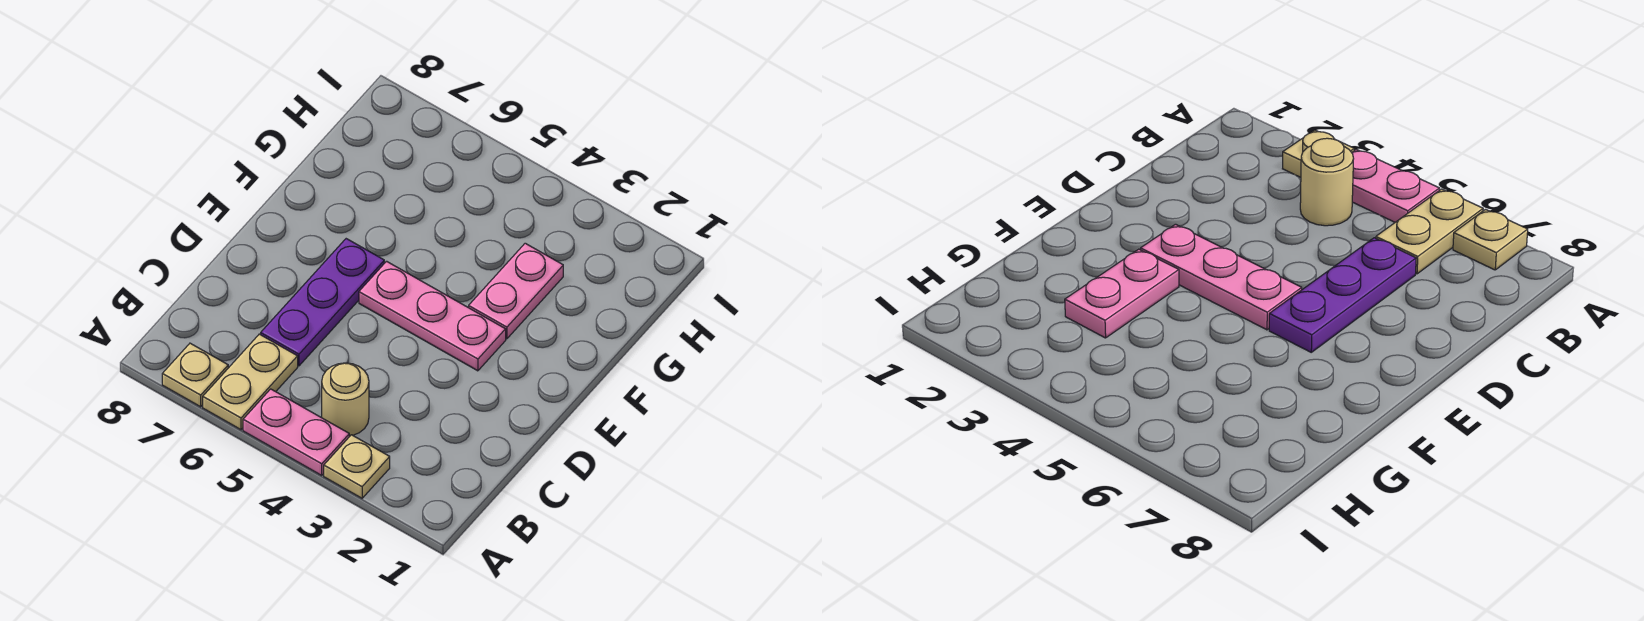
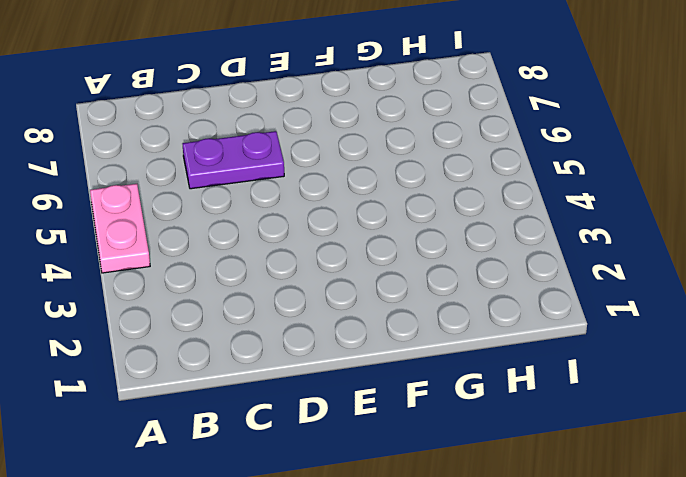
purple 1x2 plate [182,131,284,189] -> purple 1x3 plate [261,239,384,366]
none -> tan 1x1 plate [324,435,390,498]
none -> tan 1x2 plate [203,334,298,430]

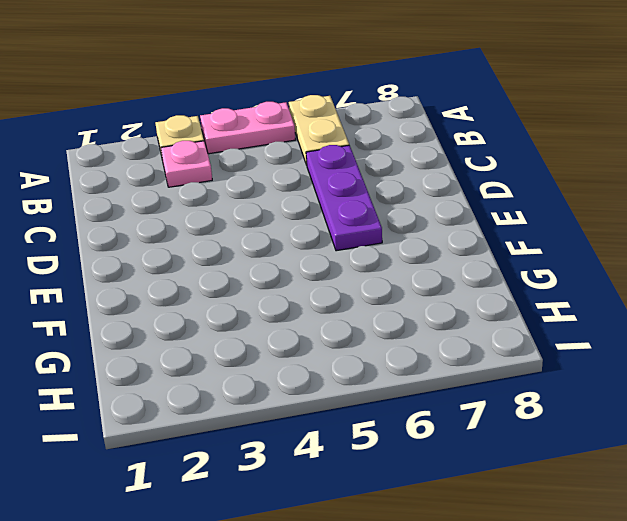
pink 1x1 plate [161,141,212,187] -> none
none -> tan 1x1 plate [162,343,228,407]
none -> tan 1x1 round brick [322,363,369,436]

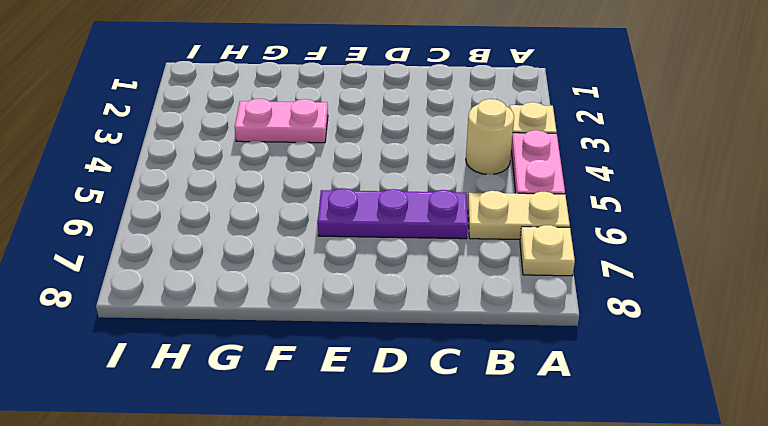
none -> pink 1x3 plate [359,261,506,371]

